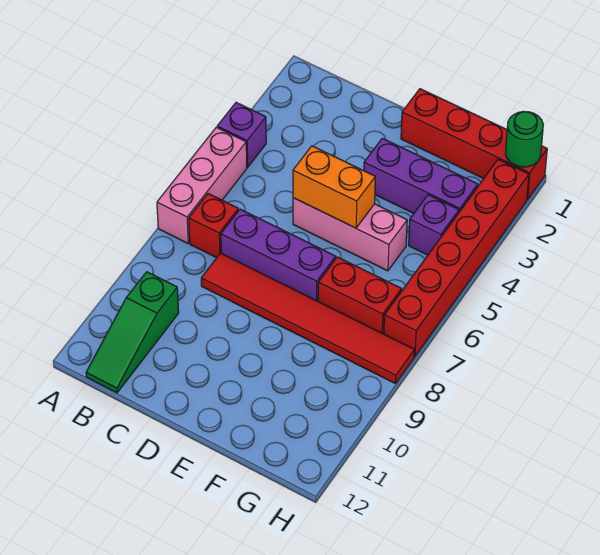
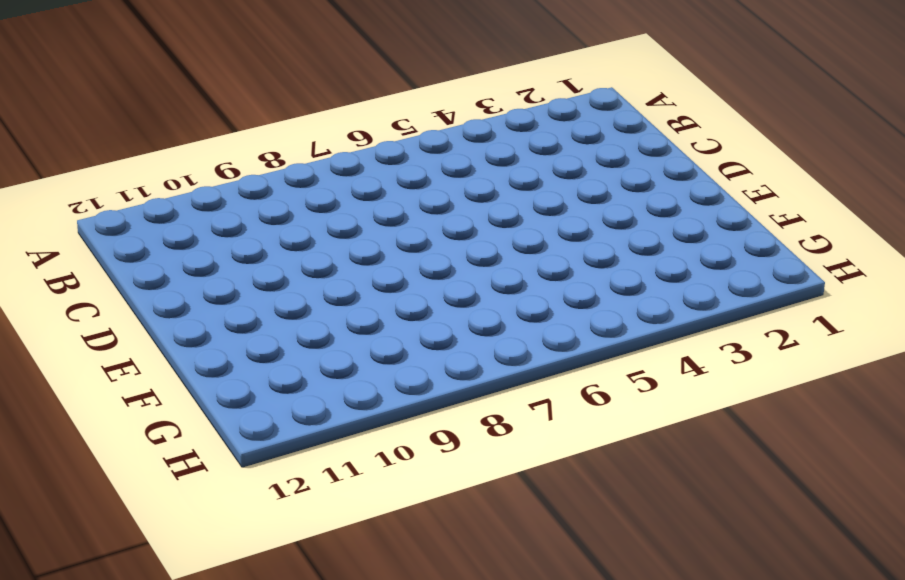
none -> purple 1x1 brick [217,103,266,167]
none -> pink 1x3 brick [157,127,247,243]
none -> red 1x1 brick [189,194,238,258]

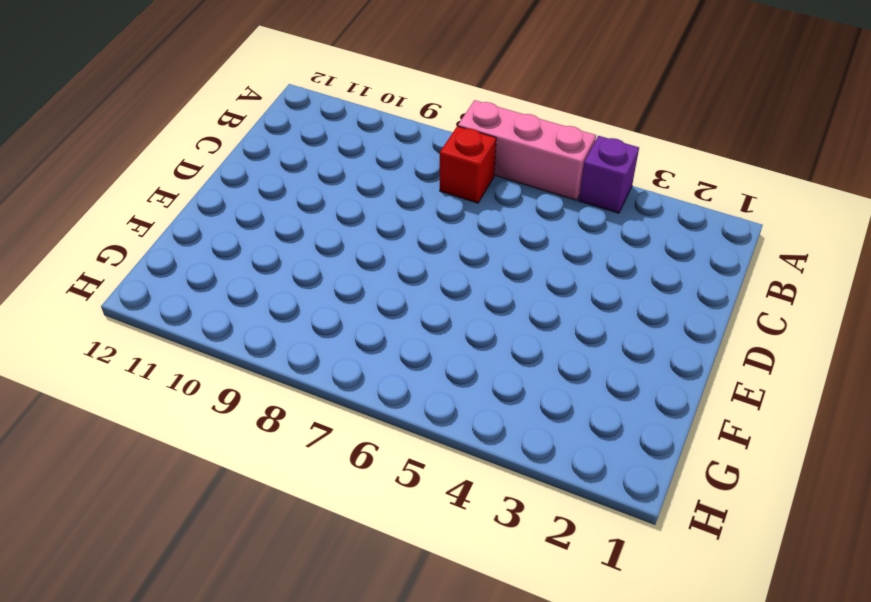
none -> green 1x3 slope [86,272,179,393]
none -> purple 1x3 brick [221,209,336,301]
none -> red 1x6 tile [201,253,414,384]

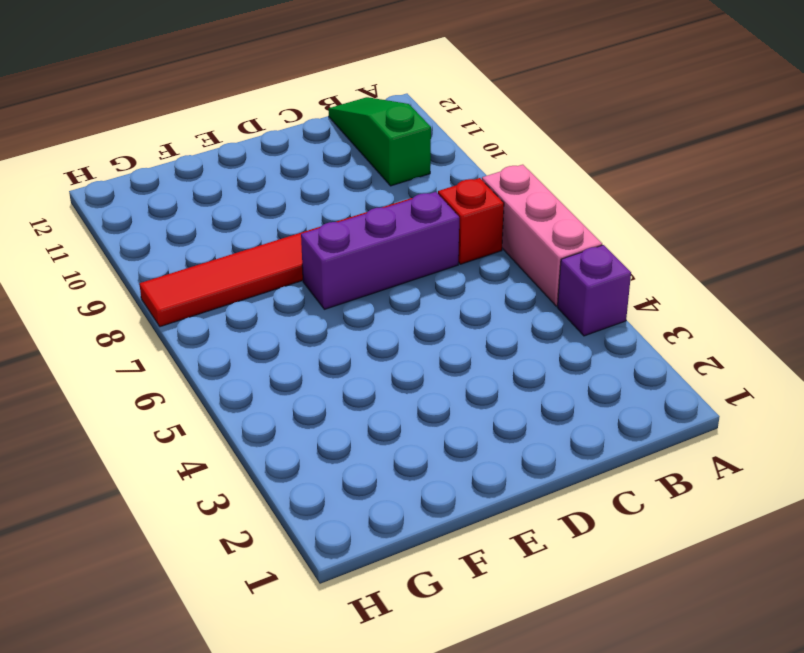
none -> pink 1x3 brick [293,198,407,271]
none -> red 1x4 brick [401,89,547,199]
none -> purple 1x3 brick [364,138,478,213]

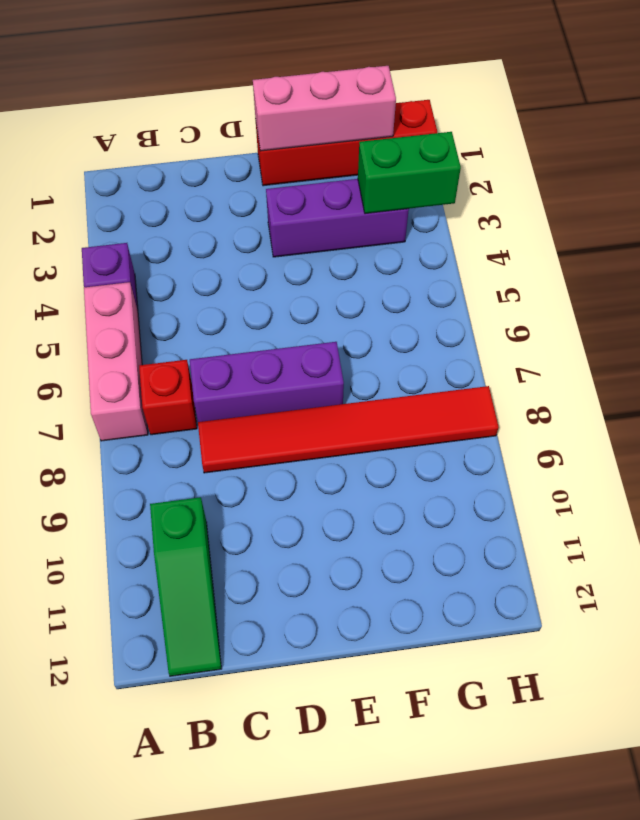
pink 1x3 brick [253,66,396,151] -> pink 1x3 brick moved to [293,198,407,271]
green 1x2 brick [358,132,461,214] -> none
none -> red 1x2 brick [318,257,401,334]
none -> purple 1x1 brick [409,195,459,255]
none -> red 1x6 brick [384,159,529,356]

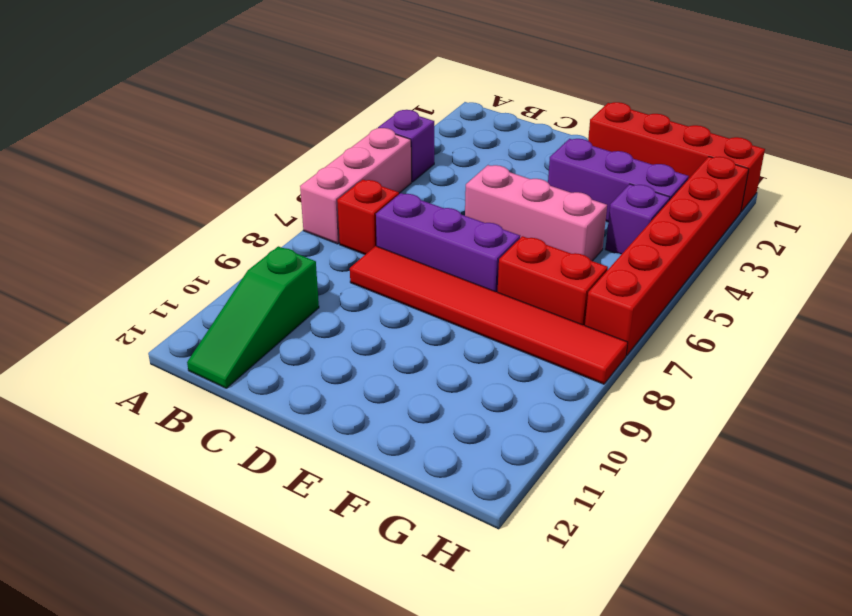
none -> orange 1x2 brick [293,146,375,228]
none -> green 1x1 round brick [505,111,543,167]

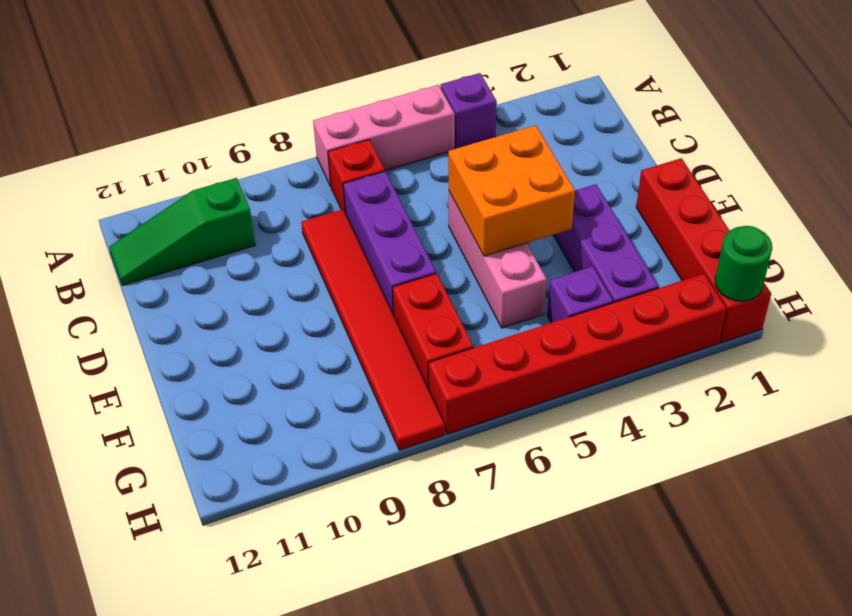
orange 2x2 brick [448,125,575,256] -> orange 1x2 brick [293,146,375,228]

